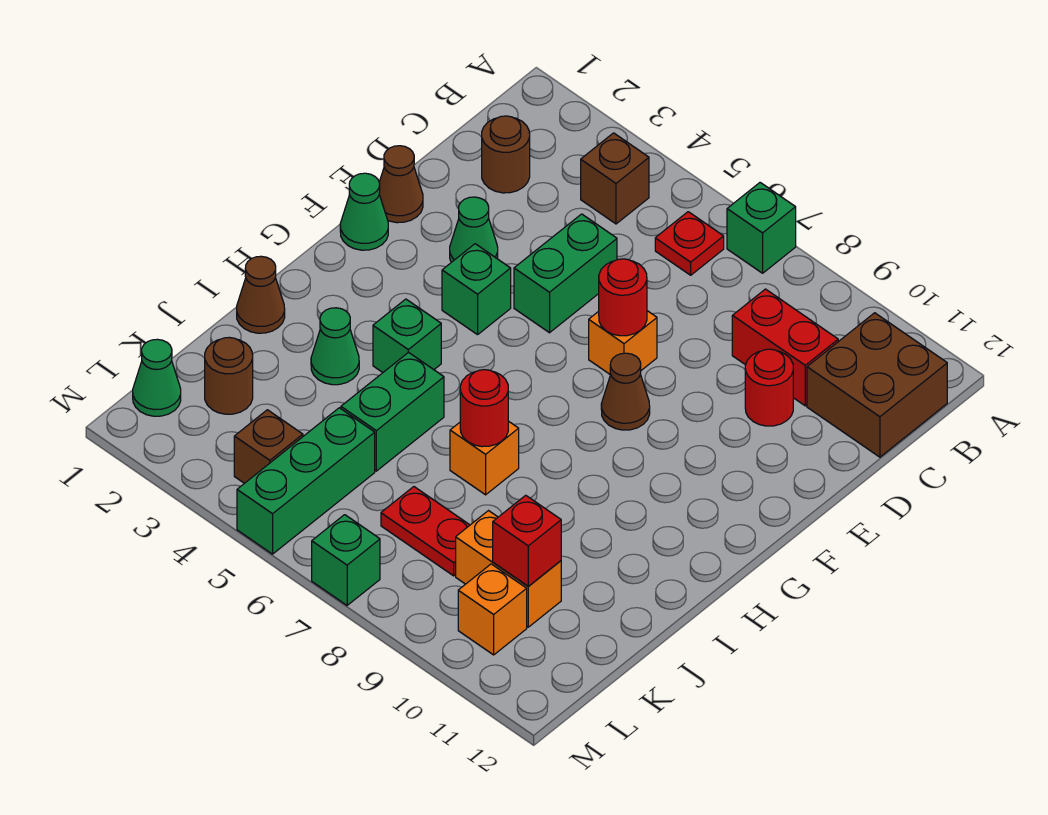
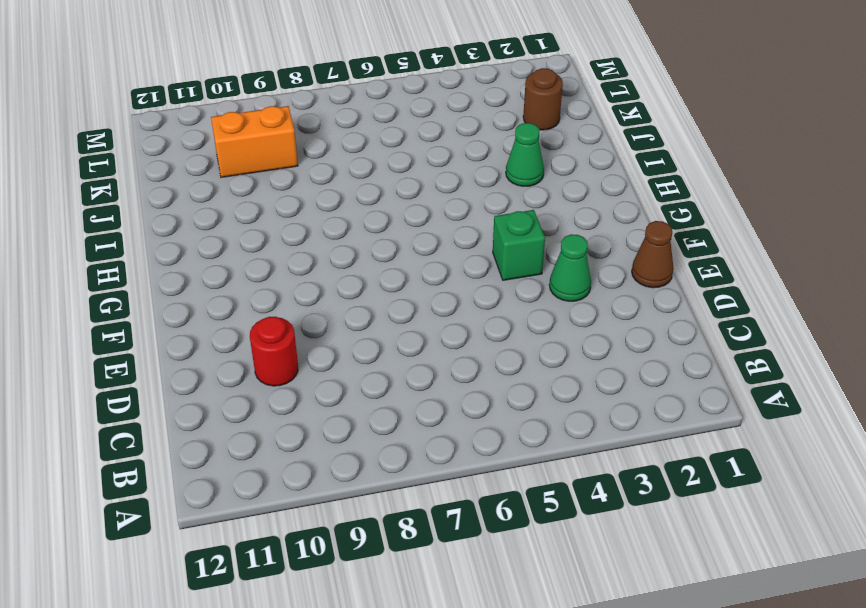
none -> green 1x1 brick [727,183,796,273]
none -> brown 1x1 brick [581,133,649,224]
none -> red 1x1 plate [655,212,724,275]
none -> brown 2x2 brick [807,313,947,457]

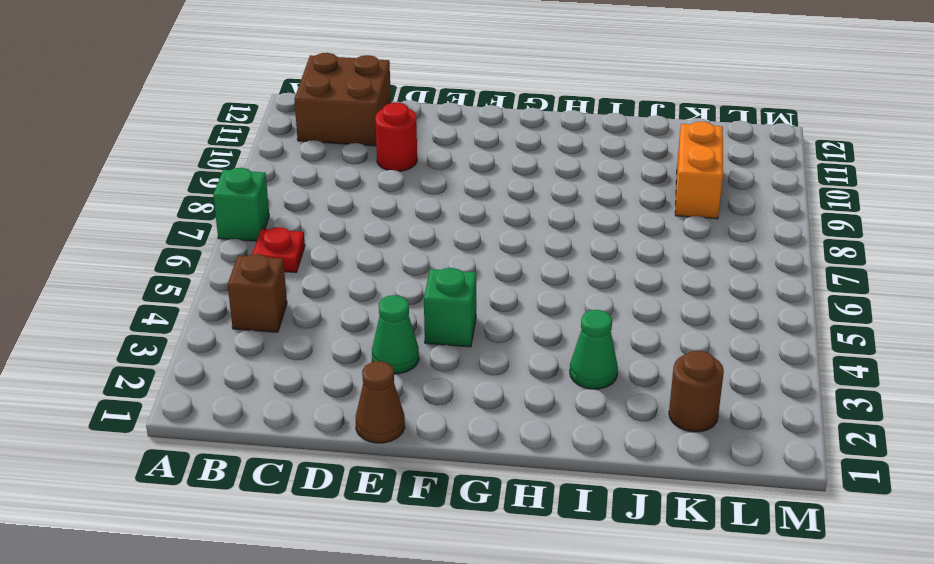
none -> brown 1x1 round brick [482,116,530,193]
none -> red 1x2 brick [732,289,838,406]
none -> green 1x2 brick [514,214,617,333]
none -> orange 1x1 brick [589,311,657,375]

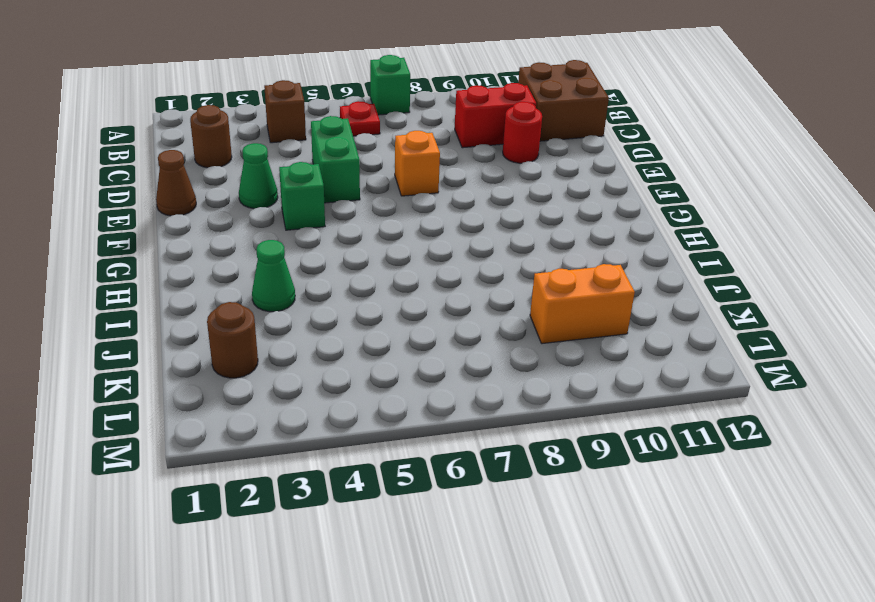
none -> green 1x1 cone [340,173,388,250]
none -> brown 1x1 cone [601,353,650,430]
none -> green 1x1 brick [373,299,441,372]
none -> brown 1x1 cone [237,256,285,333]

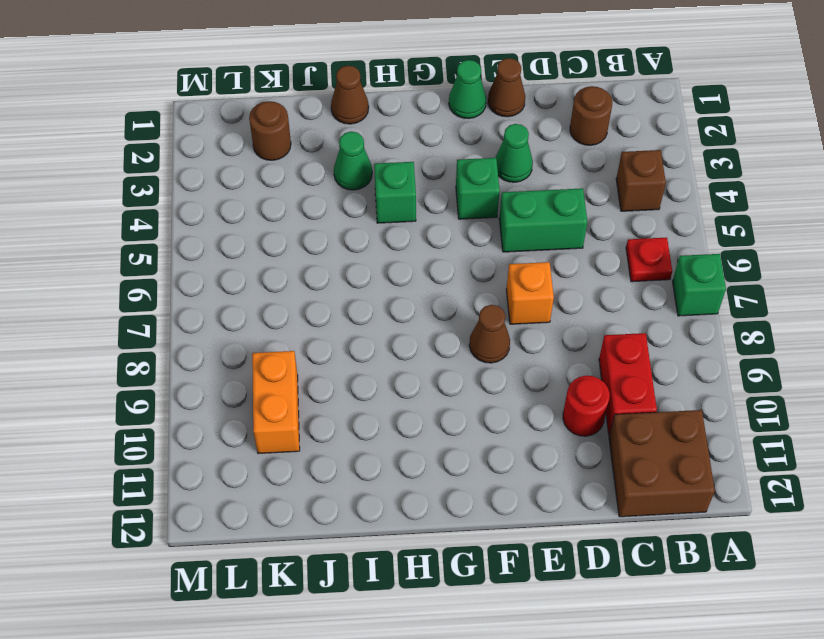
none -> green 1x2 brick [341,352,444,471]
none -> orange 1x1 brick [450,421,519,495]
none -> green 1x3 brick [237,408,375,554]
none -> red 1x2 plate [381,487,470,576]

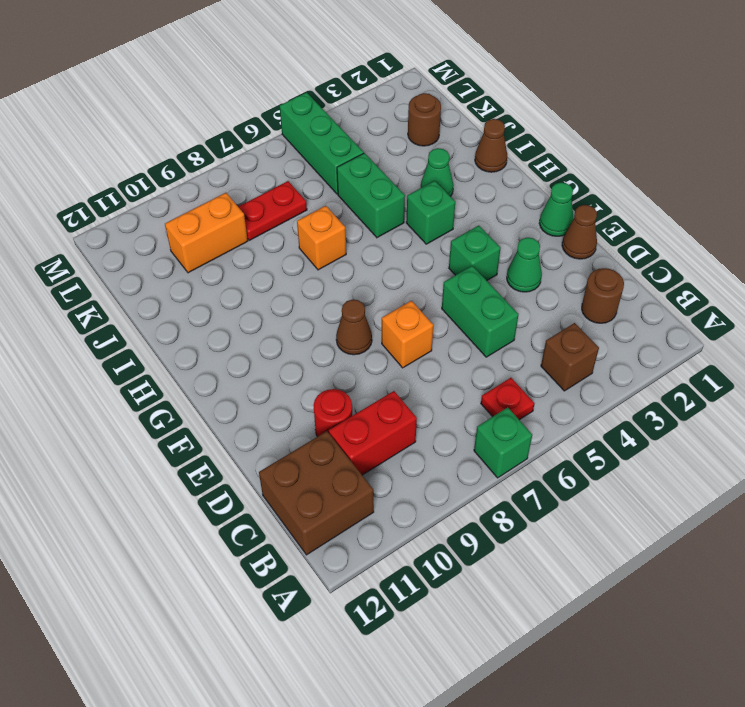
none -> green 1x1 cone [133,339,181,416]
none -> brown 1x1 brick [234,410,303,483]
none -> orange 1x1 brick [458,564,527,655]
none -> green 1x1 brick [312,515,380,605]

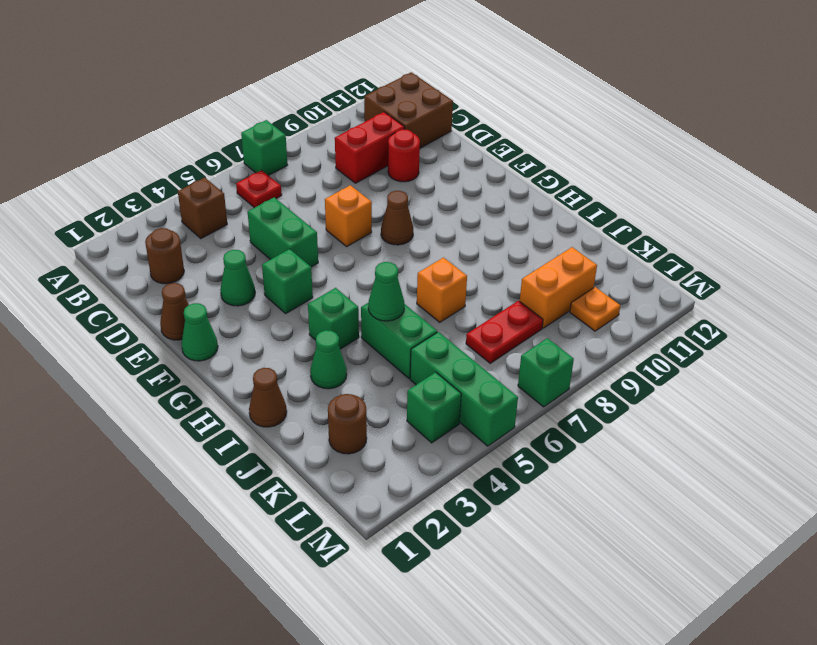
green 1x1 cone [368,262,404,321] -> green 1x1 cone moved to [133,339,181,416]
green 1x1 brick [407,372,461,443] -> brown 1x1 brick [234,410,303,483]
orange 1x1 plate [570,287,620,331] -> orange 1x1 brick [458,564,527,655]
none -> red 1x1 round brick [599,259,647,336]
none -> red 1x1 round brick [460,370,508,447]
none -> red 1x1 brick [493,495,561,586]

